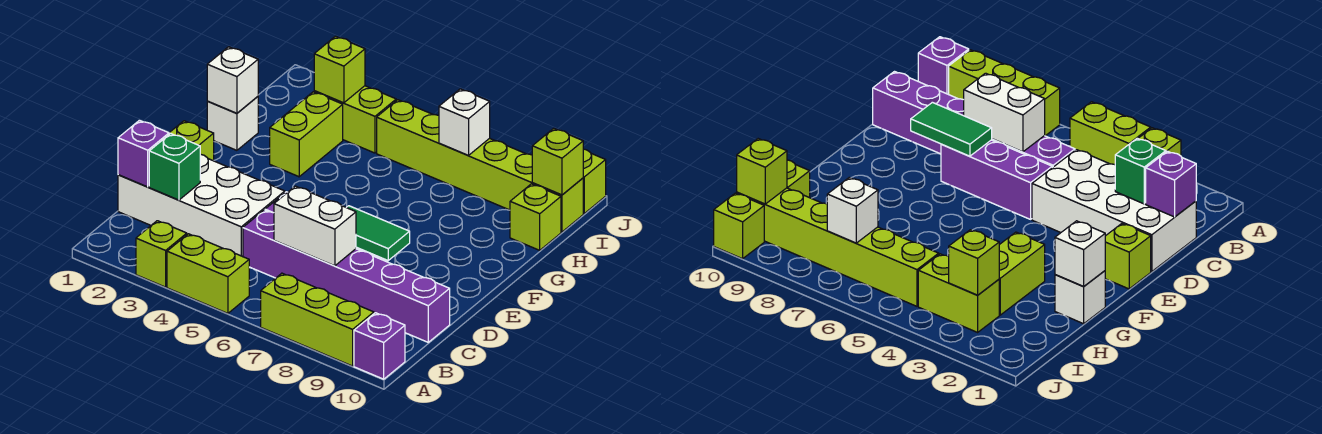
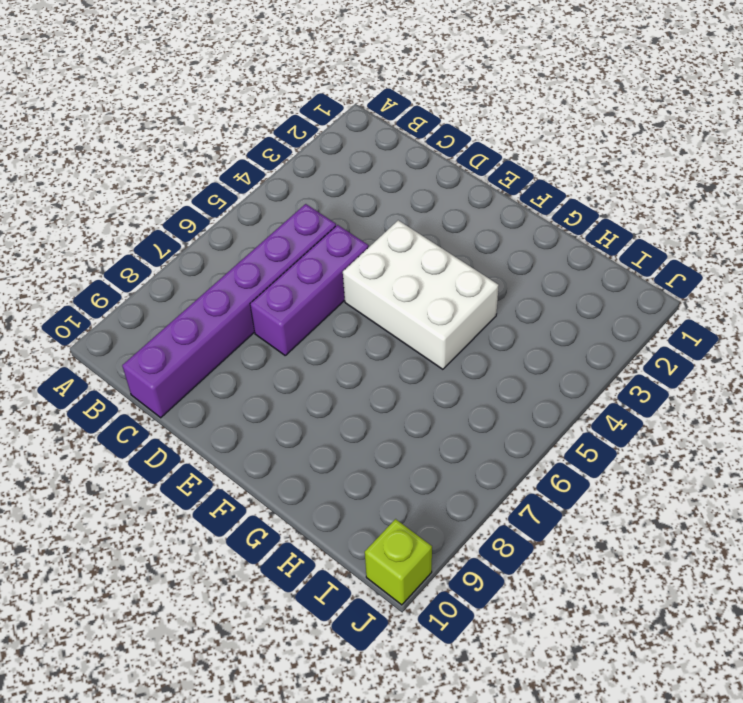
white 2x3 brick [343,220,499,369] -> none
none -> lime 1x1 brick [136,221,187,287]
none -> lime 1x2 brick [167,234,249,313]
none -> lime 1x3 brick [261,273,374,366]

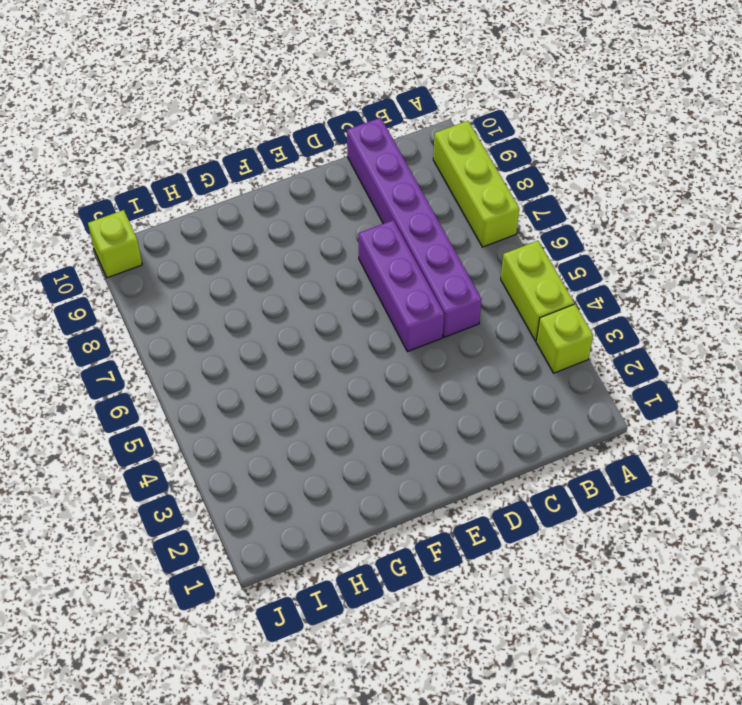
none -> purple 1x1 brick [354,313,405,379]
none -> white 2x4 brick [118,154,285,257]
none -> lime 1x1 brick [169,121,214,161]

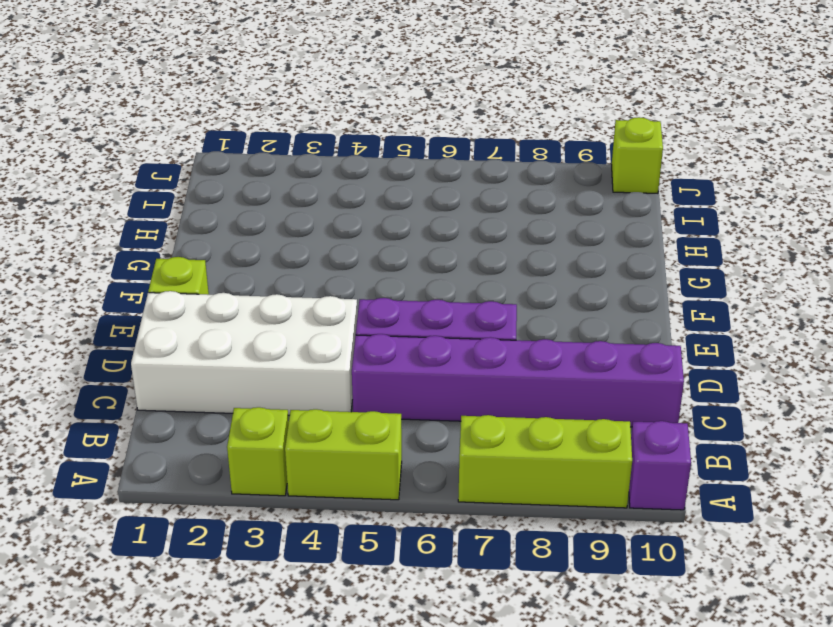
none -> white 1x1 brick [207,97,258,150]
none -> lime 1x2 brick [270,92,343,177]
none -> lime 1x1 brick [510,184,561,250]

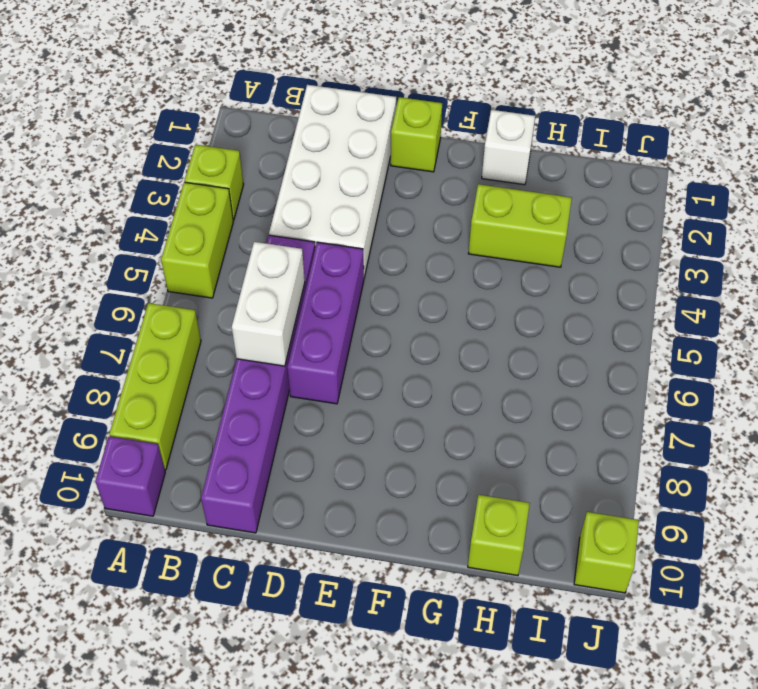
none -> lime 1x2 brick [314,86,396,153]
none -> lime 1x6 brick [377,100,583,232]
none -> purple 1x1 brick [118,120,169,187]

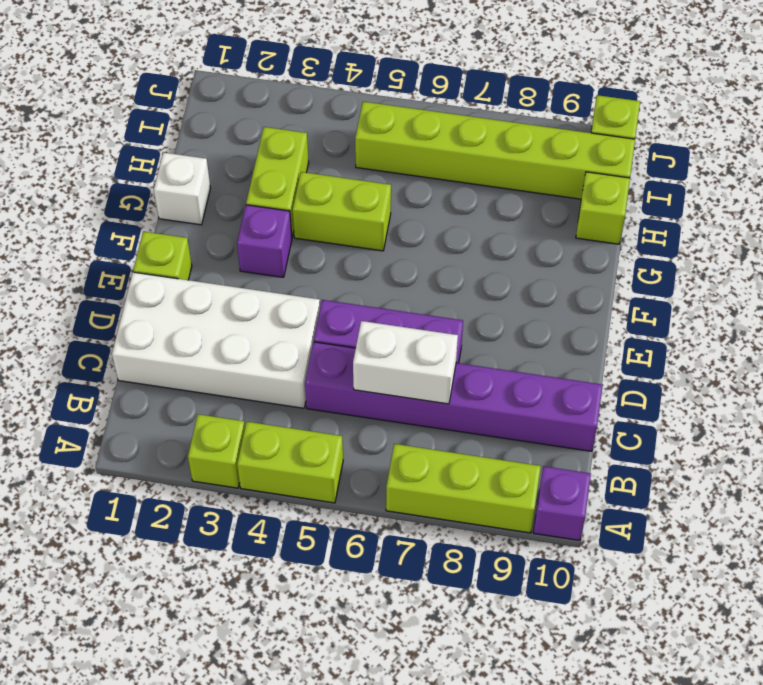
purple 1x1 brick [237,205,292,277] -> purple 1x1 brick moved to [118,120,169,187]
lime 1x2 brick [293,172,391,251] -> lime 1x2 brick moved to [314,86,396,153]
none -> green 1x1 brick [149,134,200,200]
none -> green 1x2 tile [346,206,410,260]
none -> white 1x1 brick [207,47,258,113]

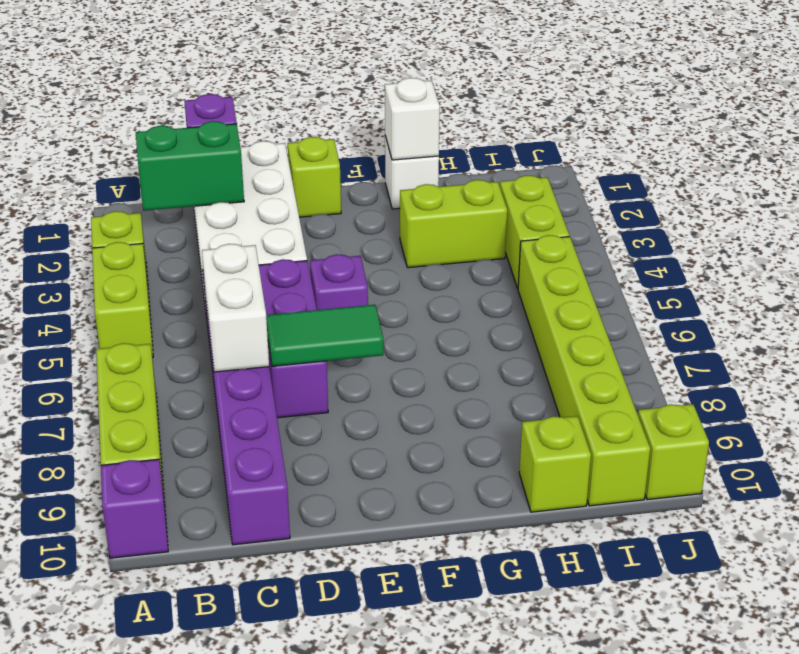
green 1x2 brick [136,121,244,211] -> green 1x1 brick [149,134,200,200]
green 1x2 tile [266,305,383,366] -> green 1x2 tile turned to [346,206,410,260]
purple 1x1 brick [310,254,368,310] -> none
none -> lime 1x1 brick [314,36,365,103]
none -> white 1x1 brick [439,89,490,155]
none -> lime 1x1 brick [532,128,583,195]

